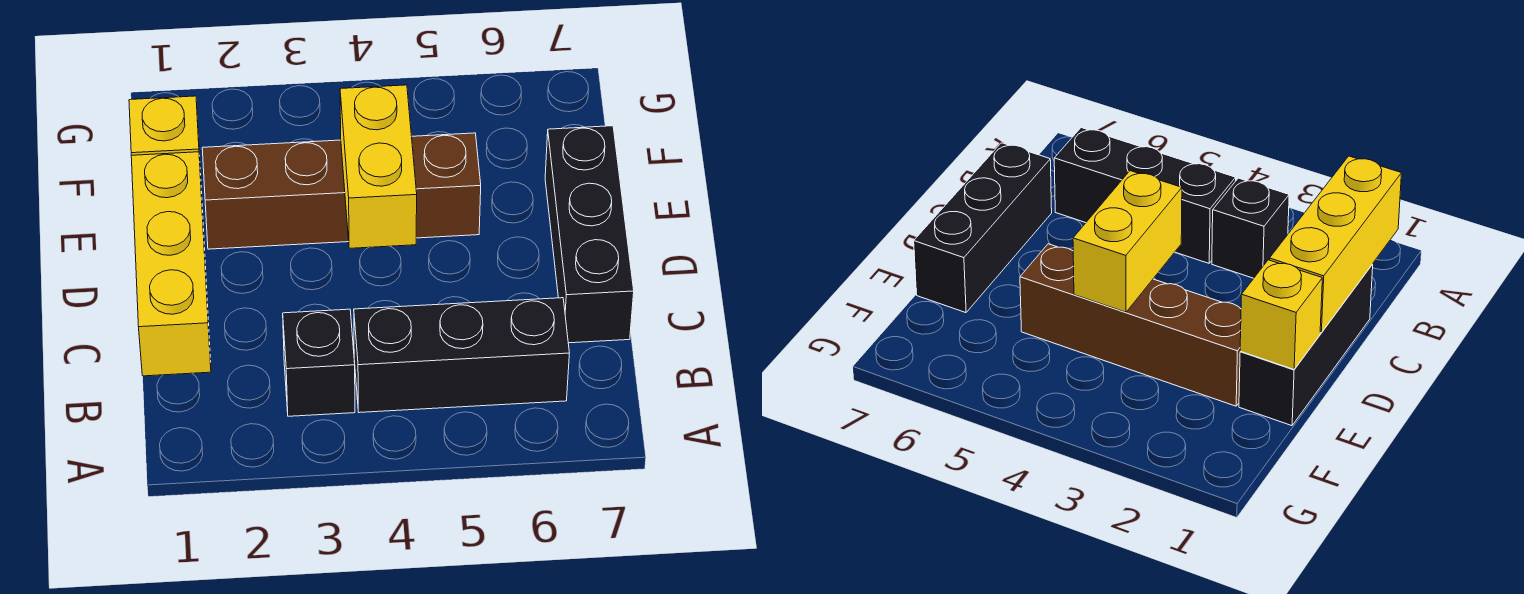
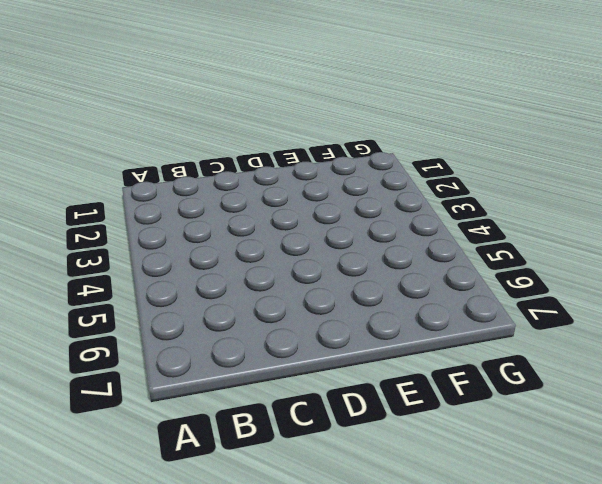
none -> black 1x1 brick [283,309,355,416]
none -> black 1x3 brick [354,298,569,413]

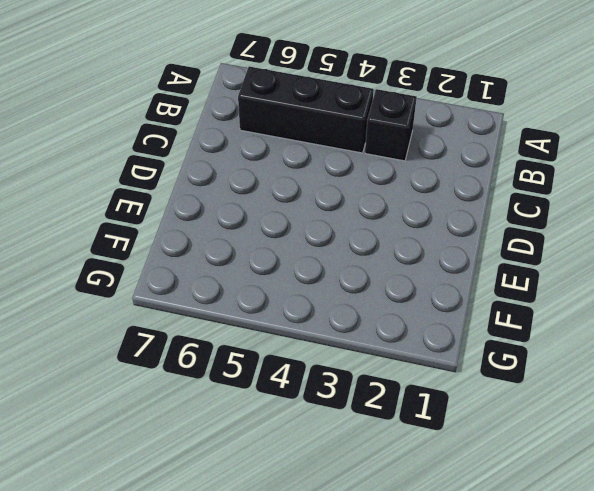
none -> black 1x3 brick [1239,264,1373,426]
none -> black 1x3 brick [545,126,634,343]

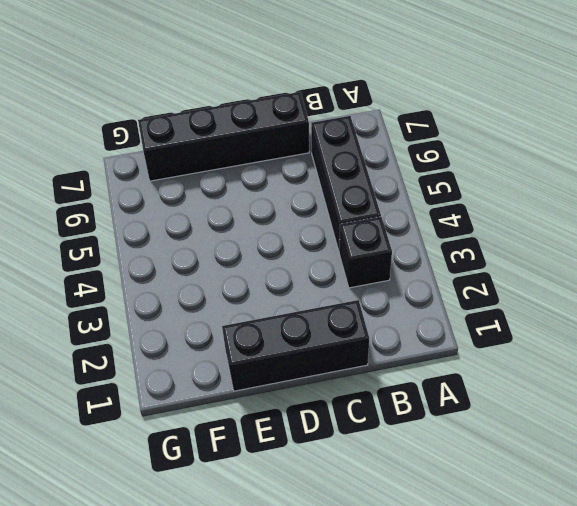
black 1x4 brick [138,92,309,181] -> black 1x3 brick [545,126,634,343]
none -> brown 1x4 brick [202,133,481,249]
none -> yellow 1x3 brick [131,152,211,376]

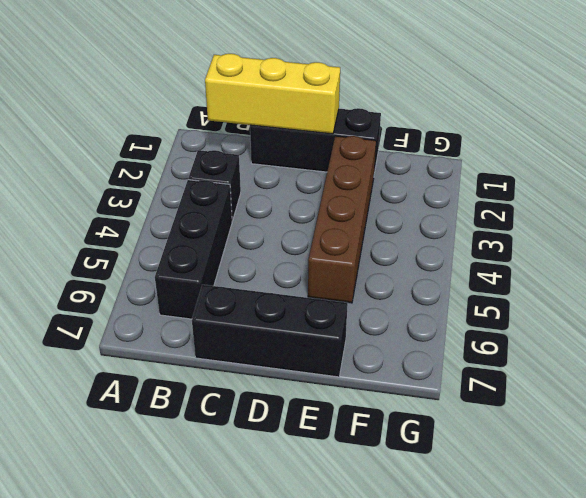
none -> yellow 1x2 brick [340,85,417,248]
none -> yellow 1x1 brick [129,96,200,159]

